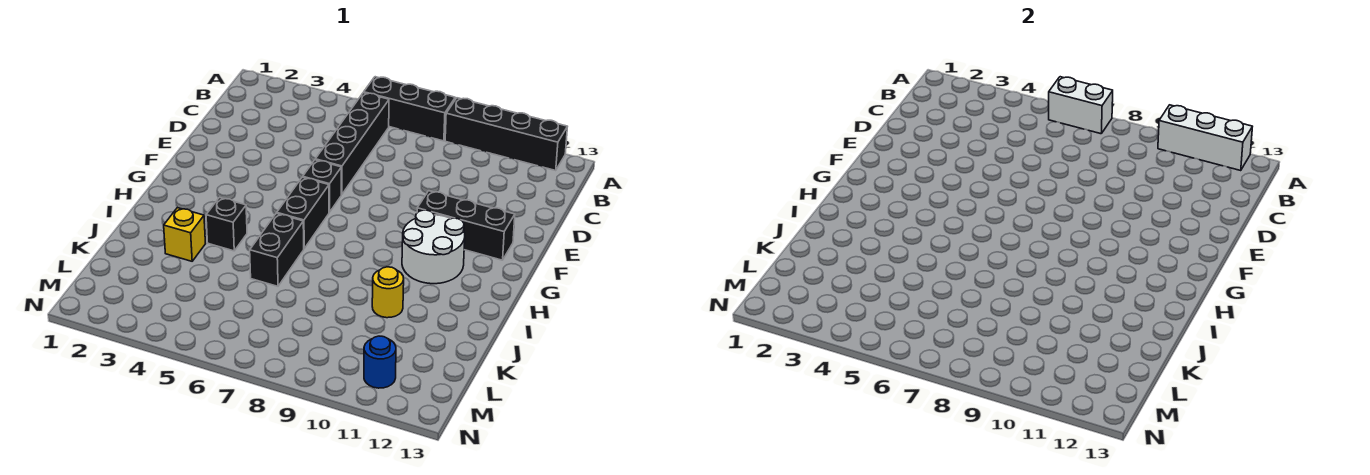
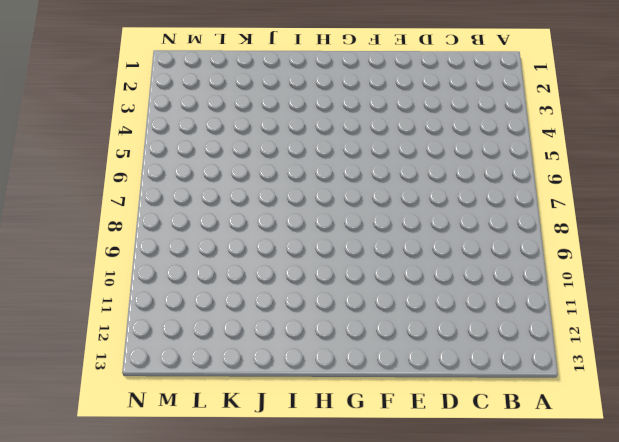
none -> black 1x3 brick [364,77,455,141]
none -> black 1x4 brick [445,98,567,170]
none -> black 1x4 brick [315,93,389,194]

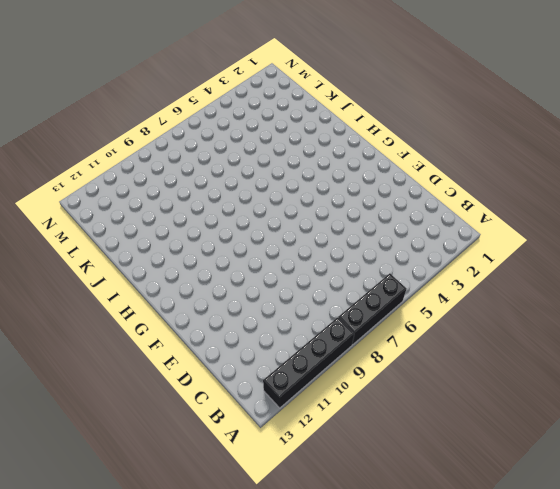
none -> black 1x4 brick [315,93,389,194]
none -> black 1x1 brick [303,160,341,212]
none -> black 1x3 brick [417,191,515,260]

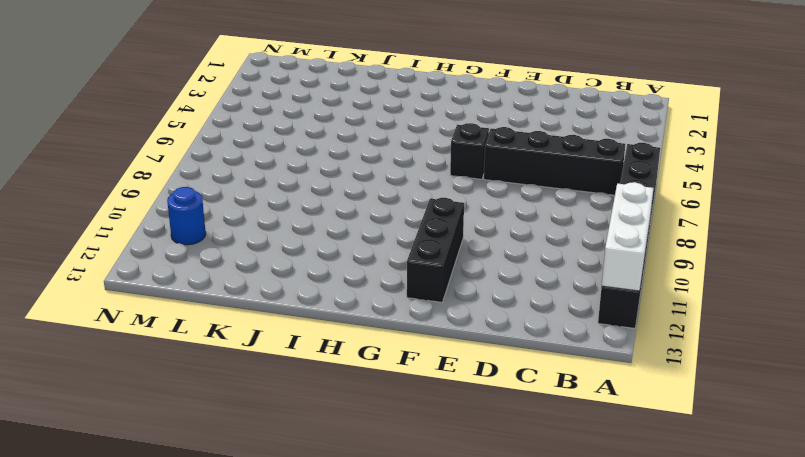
none -> black 1x2 brick [277,177,329,248]
none -> white 2x2 round brick [402,210,465,284]
none -> black 1x1 brick [206,197,247,251]

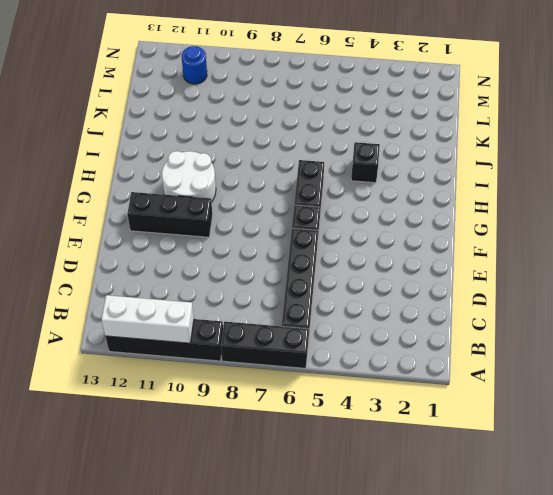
none -> black 1x2 brick [250,213,304,286]
none -> yellow 1x1 brick [164,208,206,261]
none -> yellow 1x1 round brick [372,267,404,318]

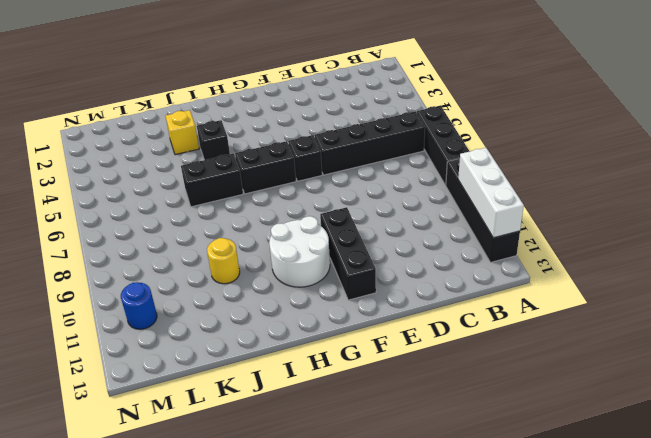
none -> white 1x2 brick [1049,77,1113,134]

